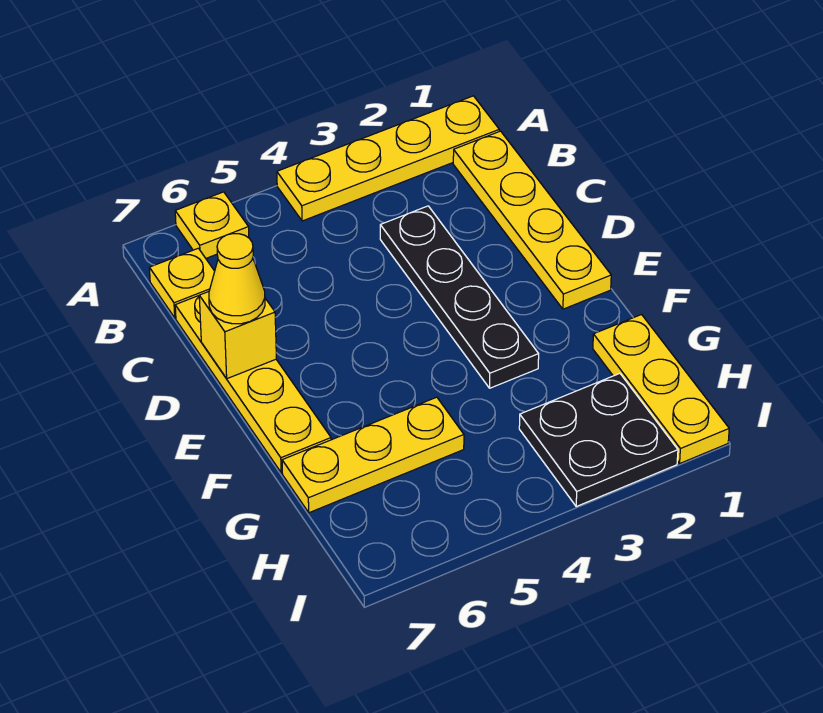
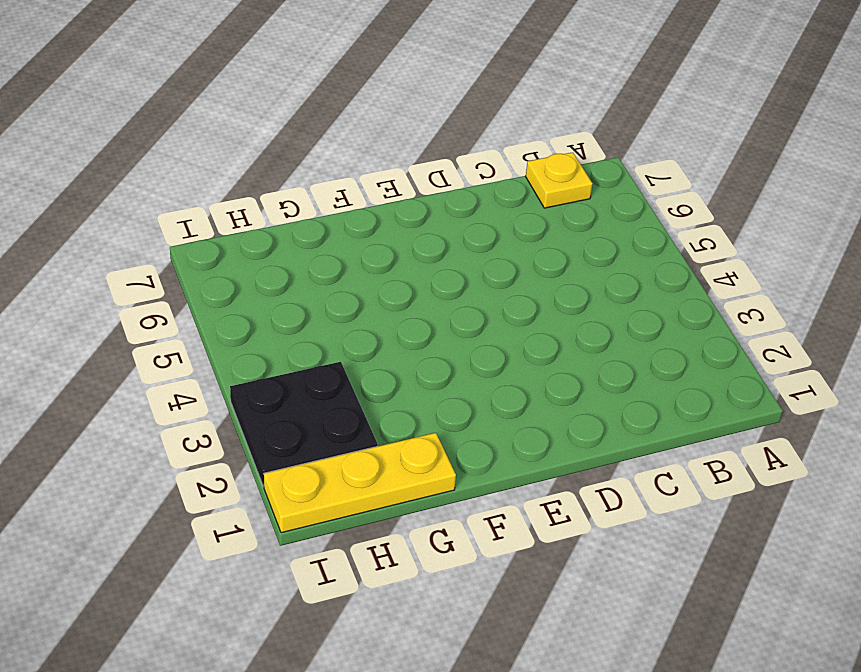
none -> yellow 1x4 plate [277,96,499,221]
none -> yellow 1x1 plate [175,192,249,258]

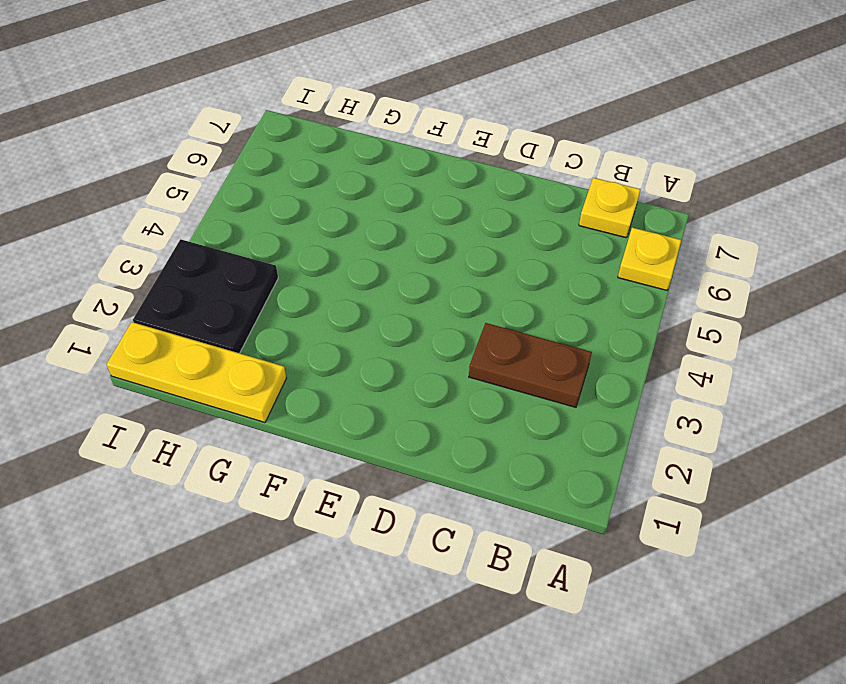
brown 1x2 plate [469,323,592,407] -> black 1x4 plate [380,206,539,388]
none -> yellow 1x4 plate [277,96,499,221]
none -> yellow 1x4 plate [453,131,611,309]

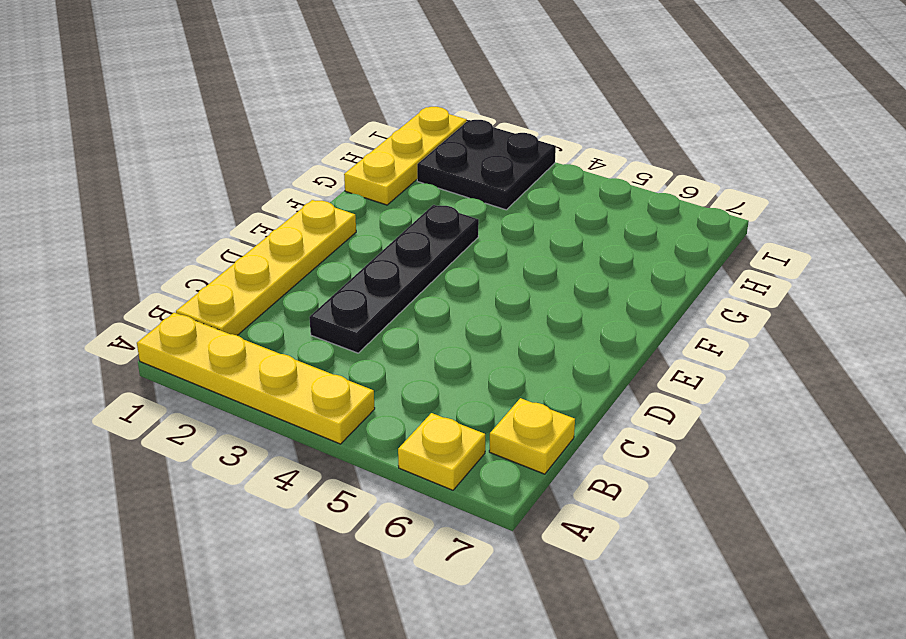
none -> yellow 1x4 plate [175,296,331,473]
none -> yellow 1x3 plate [282,397,464,513]

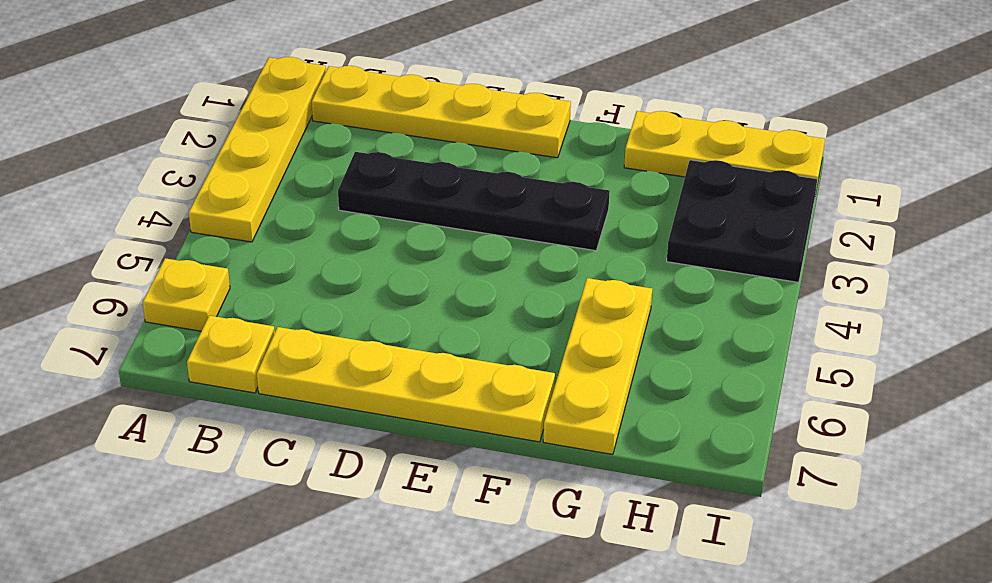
none -> yellow 1x1 brick [199,292,276,379]
none -> yellow 1x1 cone [209,234,265,324]

